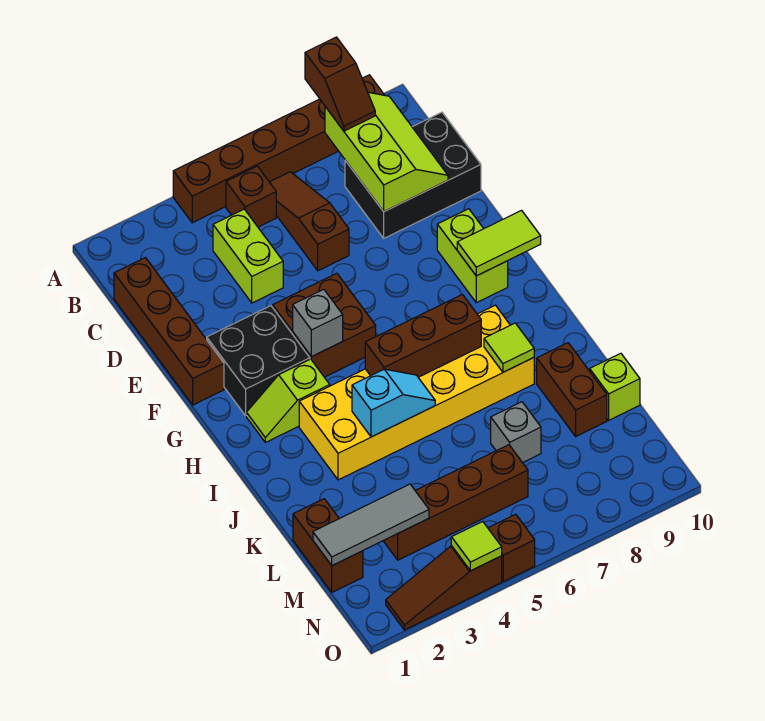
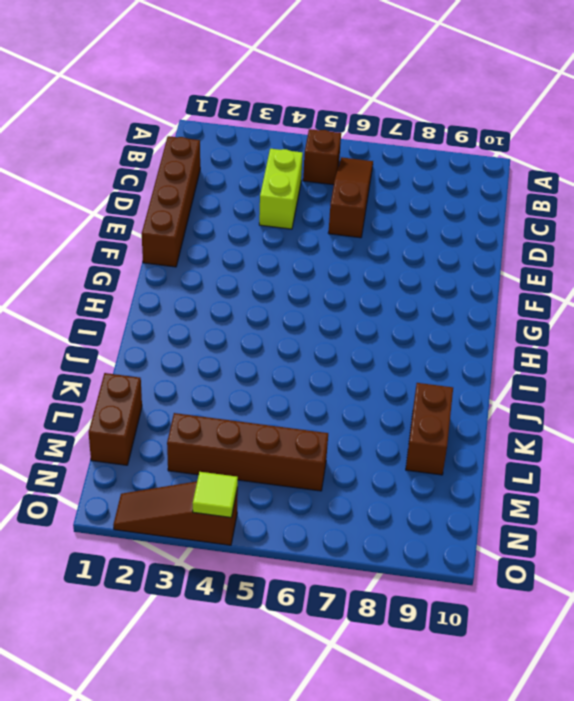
none -> brown 1x6 brick [173,75,384,223]
none -> black 2x3 brick [345,112,481,238]
none -> black 2x2 brick [207,306,310,416]

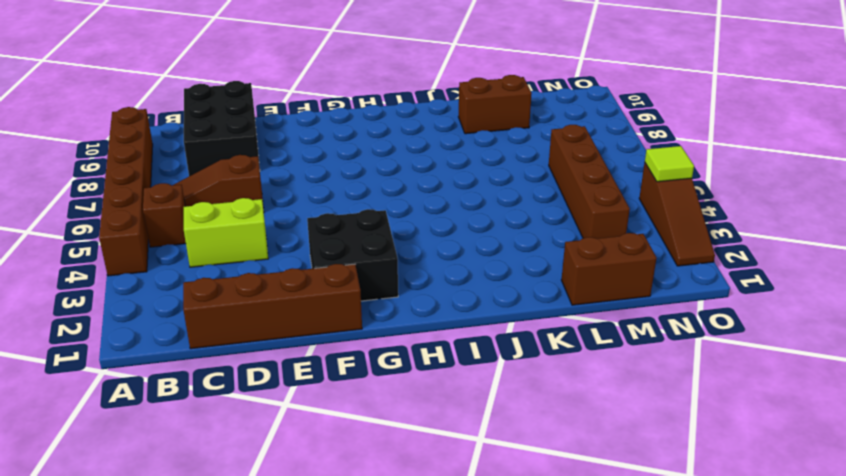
none -> brown 2x2 brick [273,273,376,377]
none -> lime 1x2 brick [437,209,508,303]
none -> lime 1x2 slope [246,359,330,442]

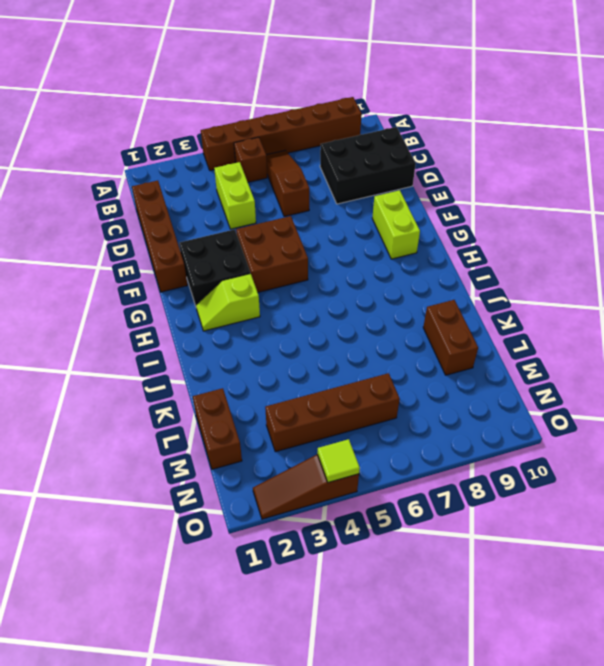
none -> yellow 2x6 brick [299,305,534,480]
none -> grey 1x1 brick [491,402,541,463]
none -> lime 1x1 brick [590,353,640,420]

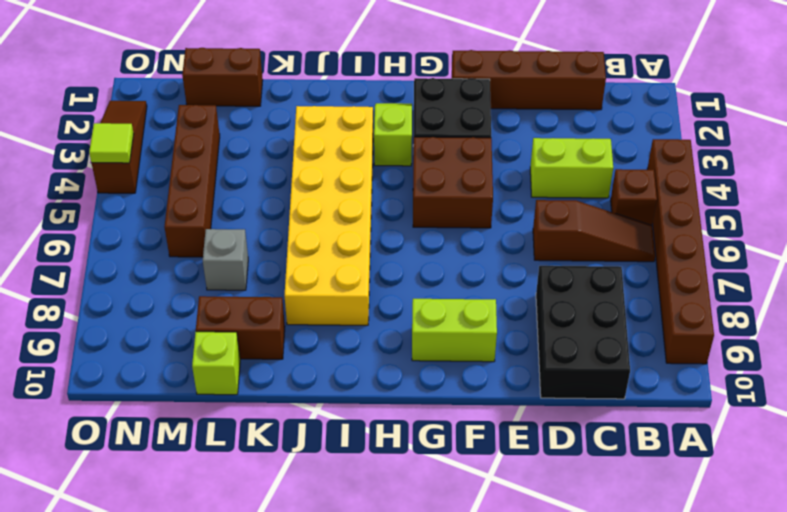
none -> brown 1x1 brick [488,514,535,581]
none -> lime 2x3 slope [325,92,448,211]
none -> grey 1x1 brick [293,289,343,357]

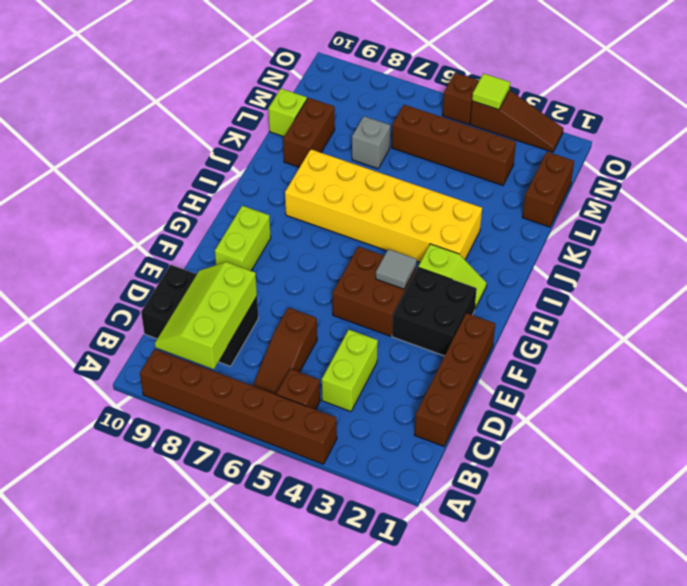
grey 1x1 tile [376,249,417,289] -> grey 1x1 brick [293,289,343,357]
none -> lime 1x2 tile [457,211,541,276]
none -> brown 1x3 brick [365,294,481,377]
none -> cyan 1x2 slope [352,369,435,437]

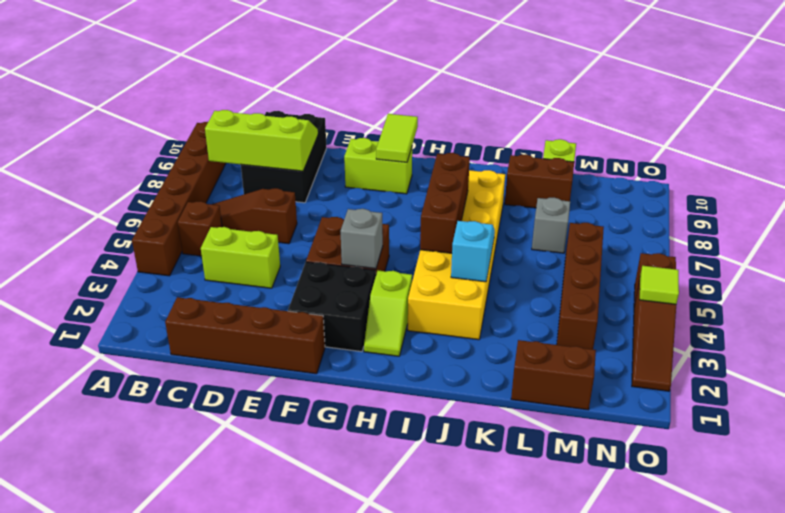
none -> lime 1x1 tile [484,323,534,372]
none -> grey 1x3 tile [313,484,429,566]
none -> brown 1x2 slope [305,37,375,131]

